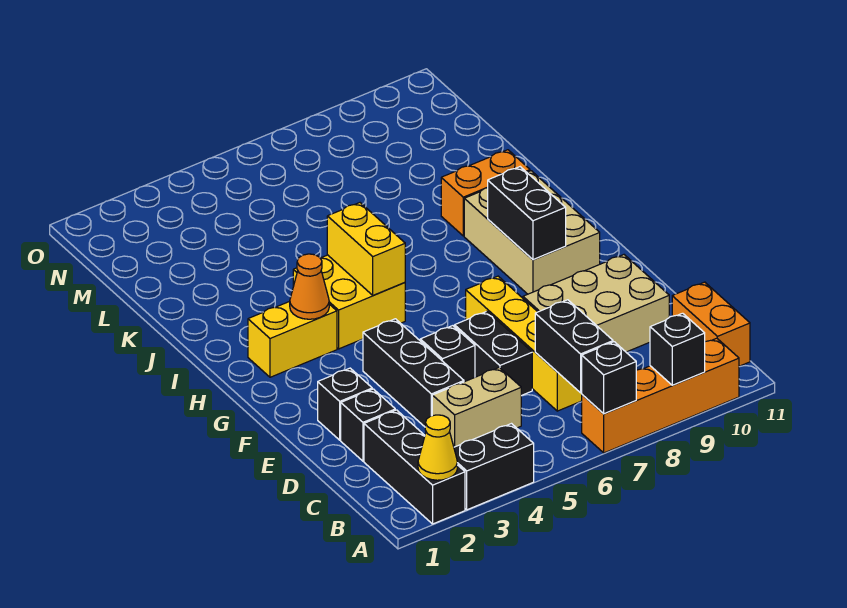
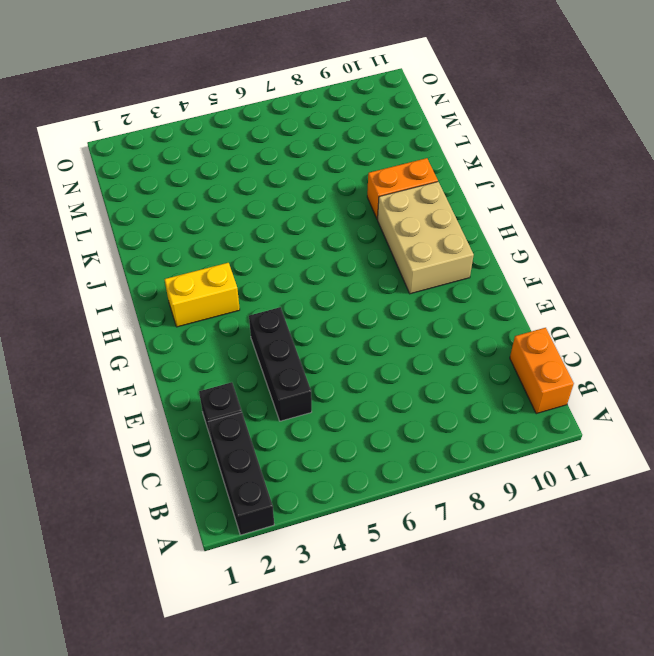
none -> black 1x2 brick [454,424,534,510]
none -> orange 1x4 brick [582,338,739,453]
none -> tan 1x2 brick [432,367,521,447]

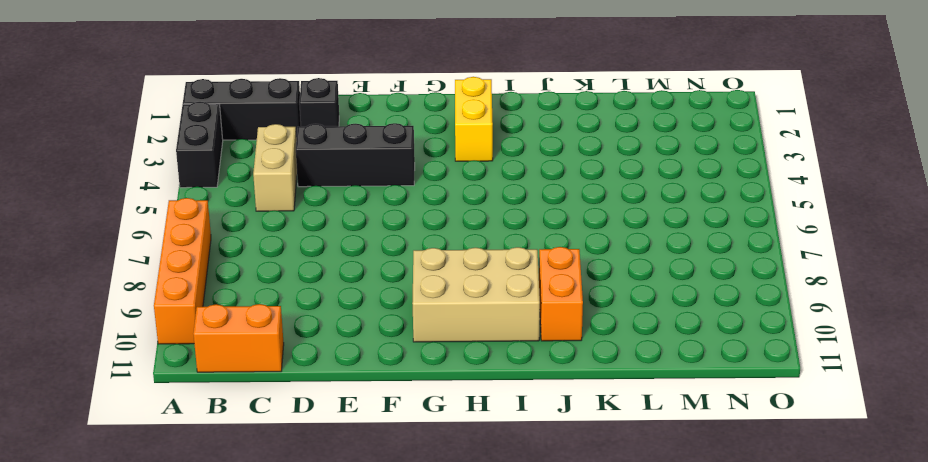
none -> yellow 1x4 brick [466,276,582,411]
none -> black 1x2 brick [455,311,532,396]
none -> tan 2x3 brick [523,255,669,352]

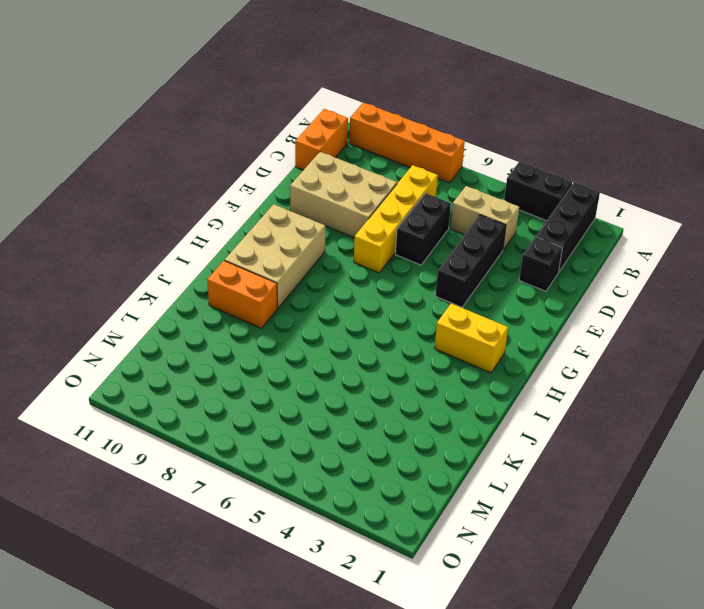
none -> black 1x1 brick [318,368,372,440]
none -> black 1x1 brick [420,326,475,382]
none -> yellow 2x2 brick [293,255,405,349]

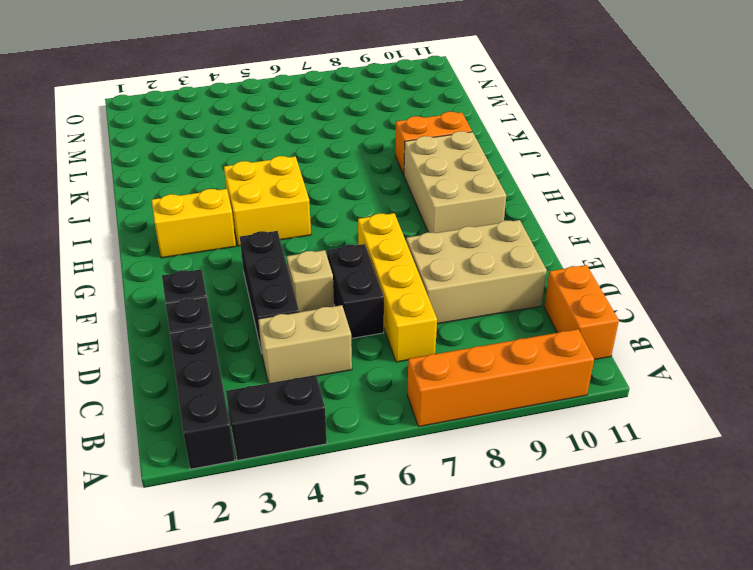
tan 1x1 brick [287,250,334,312] -> black 1x1 brick [420,326,475,382]
none -> yellow 1x1 cone [418,415,457,480]
none -> black 1x1 brick [582,342,636,414]
none -> black 1x1 brick [650,313,705,385]

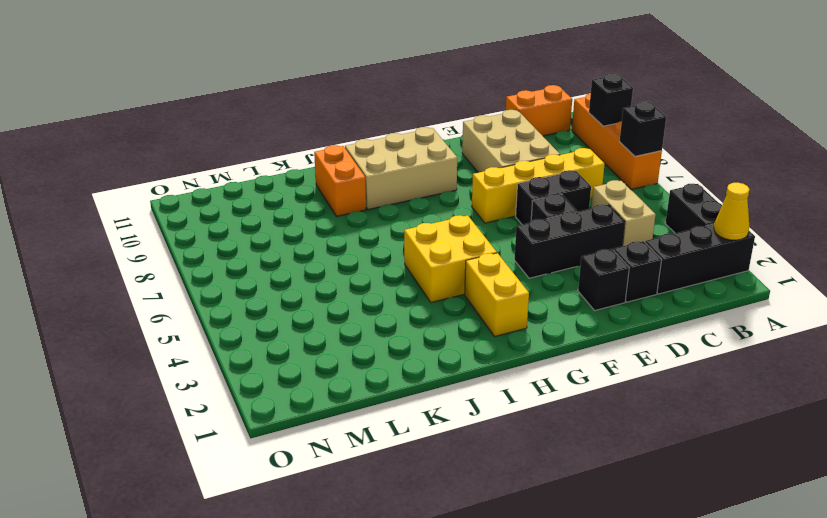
none -> black 1x2 brick [535,300,613,393]
none -> black 1x2 brick [487,167,566,260]
none -> orange 1x1 cone [290,254,329,319]

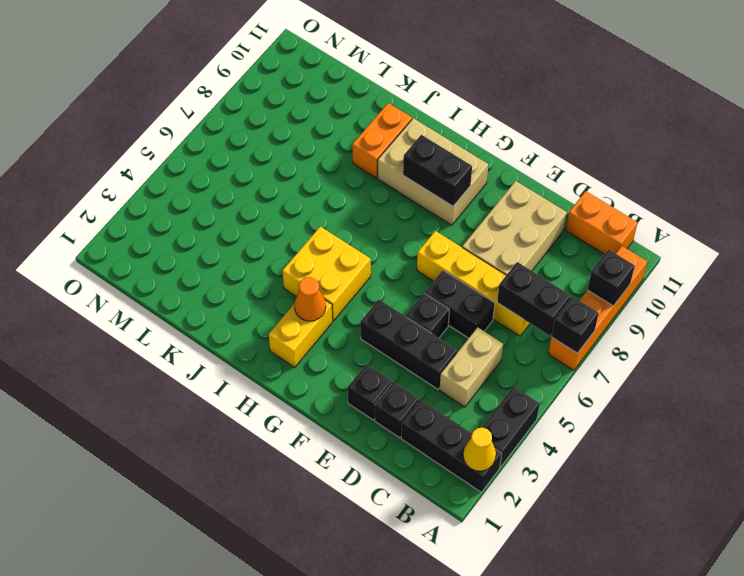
none -> yellow 1x2 brick [327,203,405,295]

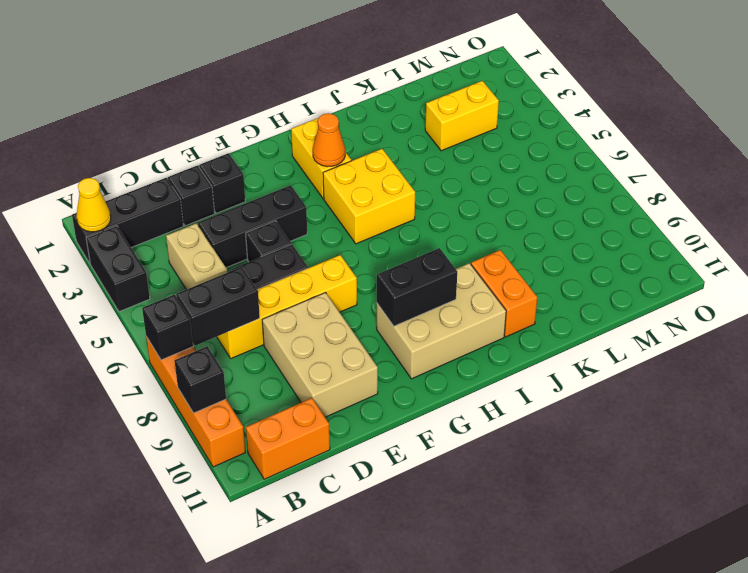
yellow 1x2 brick [425,81,499,151] -> yellow 1x2 brick moved to [327,203,405,295]

